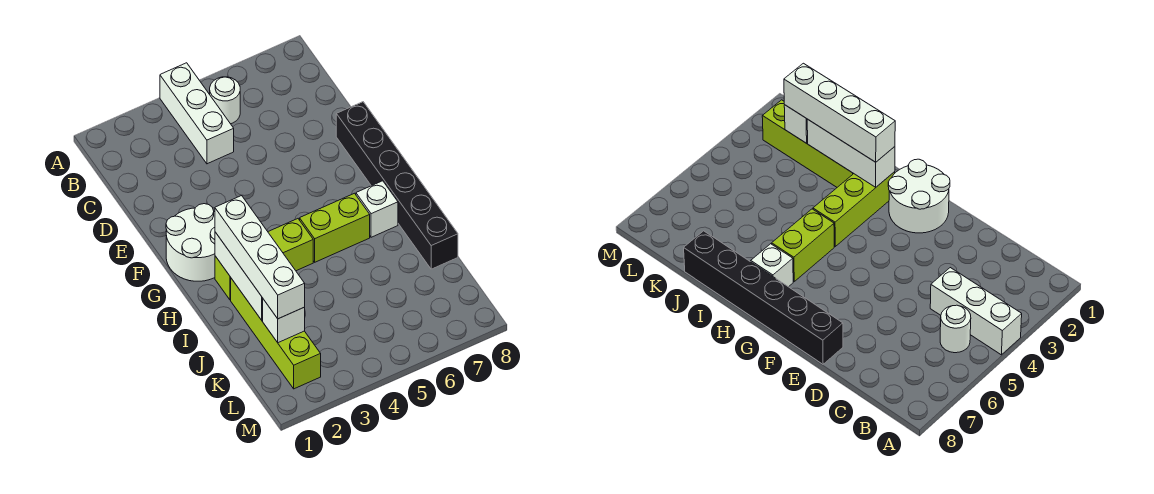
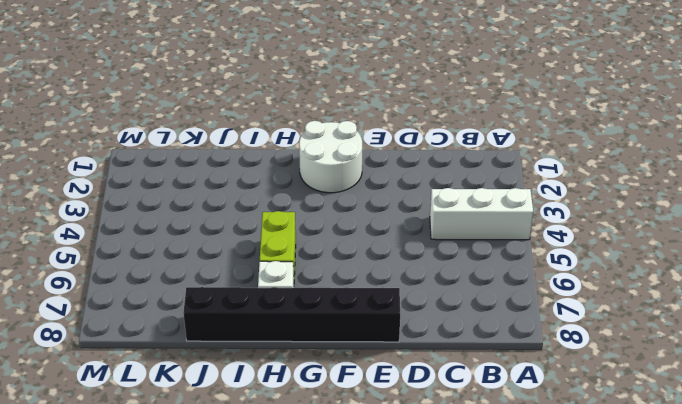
none -> white 1x1 round brick [210,77,240,124]
none -> lime 1x3 brick [215,219,313,300]

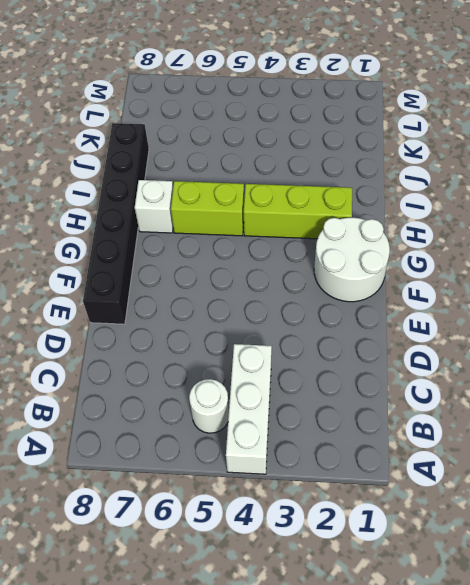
none -> lime 1x4 brick [231,278,321,389]
none -> white 1x3 brick [215,232,263,320]

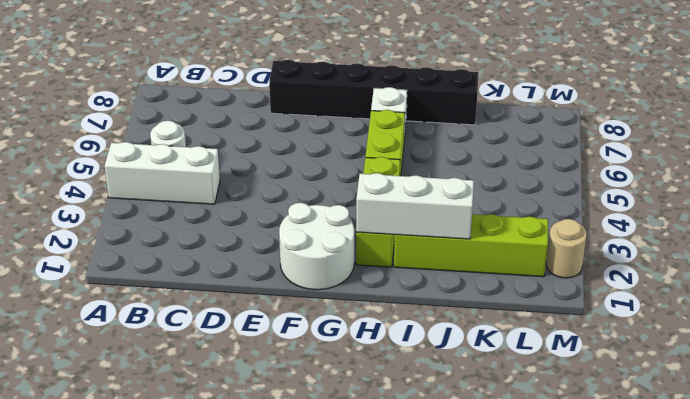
tan 1x1 round brick [546,219,587,278] -> none
none -> white 1x1 brick [263,299,305,343]
none -> white 1x4 brick [215,196,305,319]

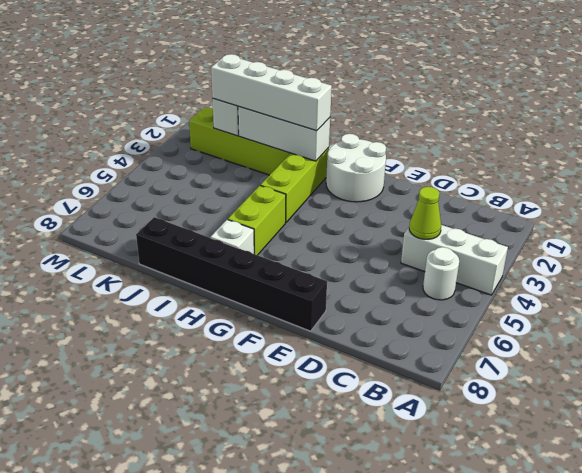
lime 1x1 cone [409,187,441,239] -> none

